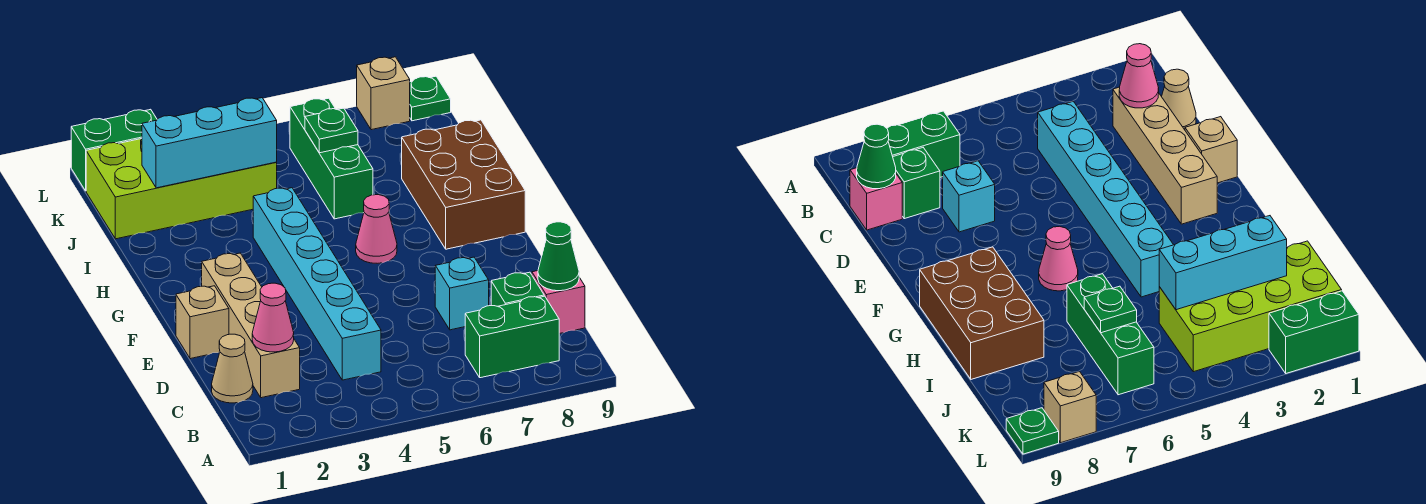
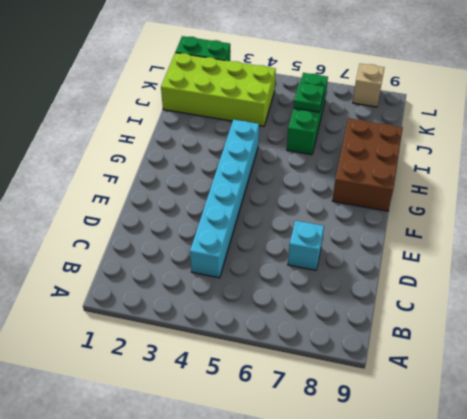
none -> green 1x2 brick [465,296,559,378]
none -> tan 1x1 cone [212,334,253,403]
none -> tan 1x4 brick [202,253,300,398]

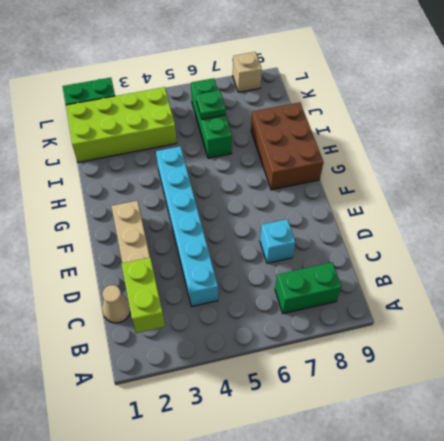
lime 1x2 brick [121,258,165,333] -> pink 1x1 cone [252,283,294,352]
none -> green 1x1 brick [491,272,544,306]
none -> pink 1x1 brick [532,271,585,334]
none -> tan 1x1 brick [176,286,229,359]

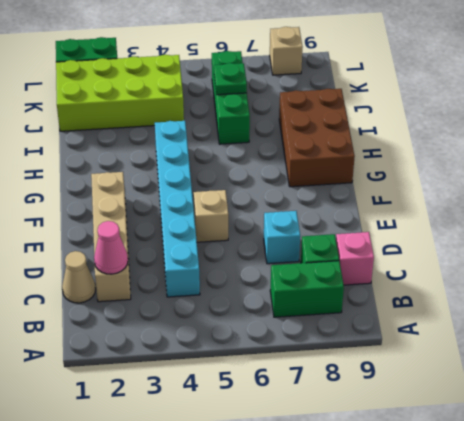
tan 1x1 brick [194,190,228,242] -> tan 1x1 brick moved to [176,286,229,359]
none -> pink 1x1 cone [356,195,397,263]
none -> green 1x1 plate [410,76,451,121]
none -> green 1x1 cone [538,222,579,291]

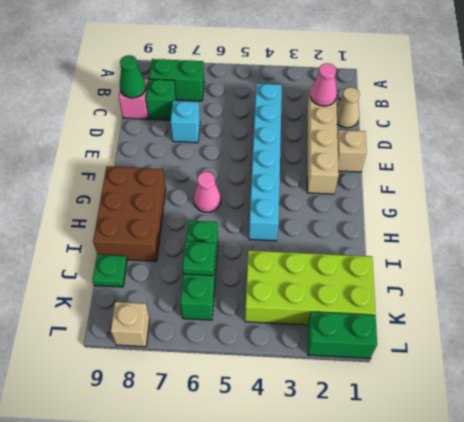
green 1x1 plate [92,254,127,287] -> green 1x1 plate moved to [410,76,451,121]
none -> cyan 1x3 brick [142,98,277,188]

